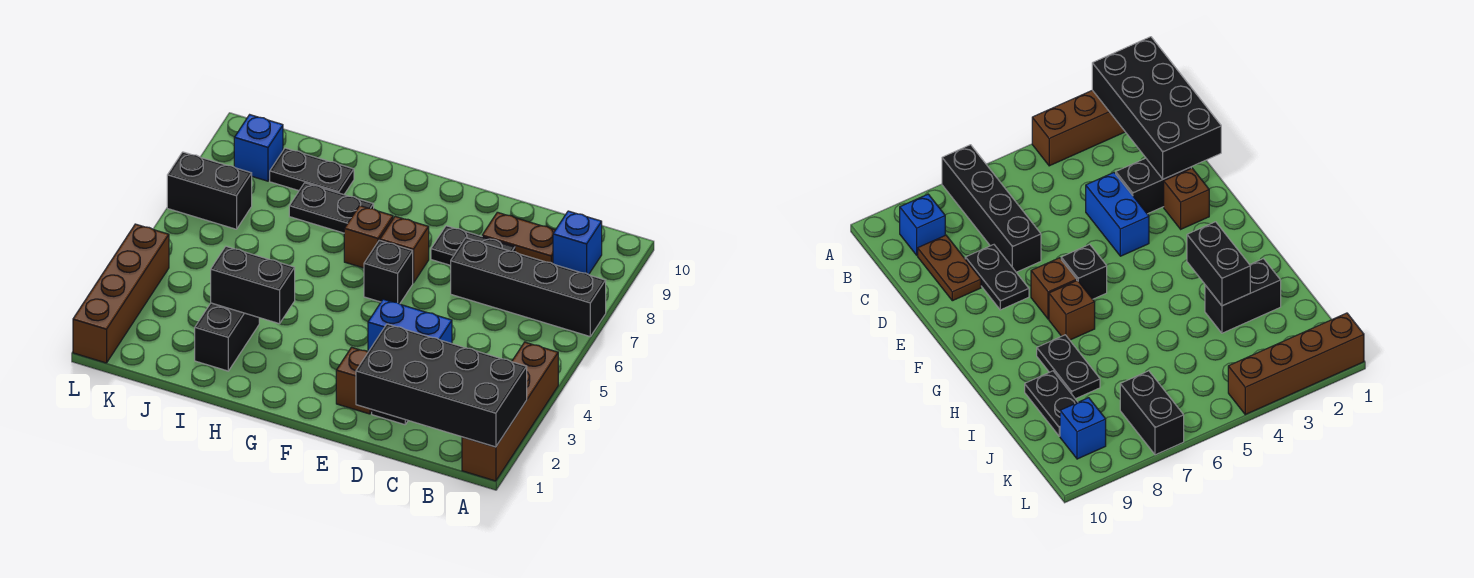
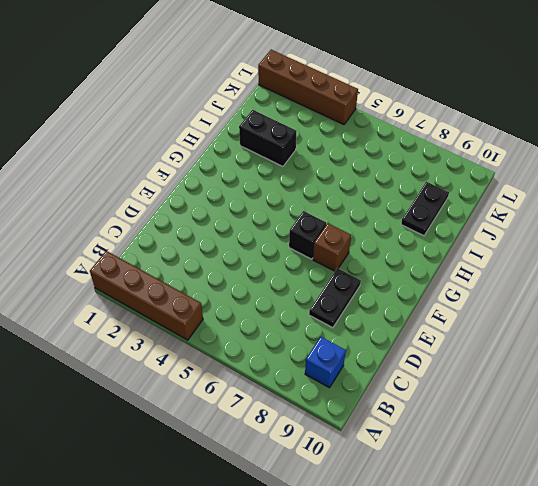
none -> black 1x4 brick [451,238,606,336]
none -> brown 1x2 plate [482,212,555,264]
none -> black 1x2 brick [1116,158,1191,214]

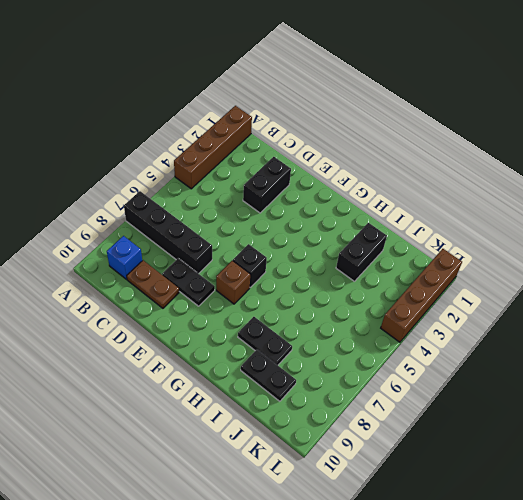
none -> blue 1x2 brick [368,299,452,352]
none -> brown 1x1 brick [336,347,372,414]
none -> brown 1x1 brick [344,206,393,268]

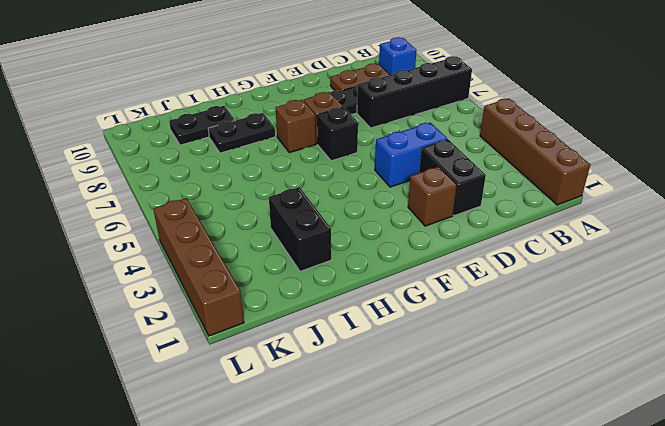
none -> black 1x2 brick [167,152,252,229]
none -> blue 1x1 brick [234,115,283,181]
none -> black 2x4 brick [356,324,527,447]

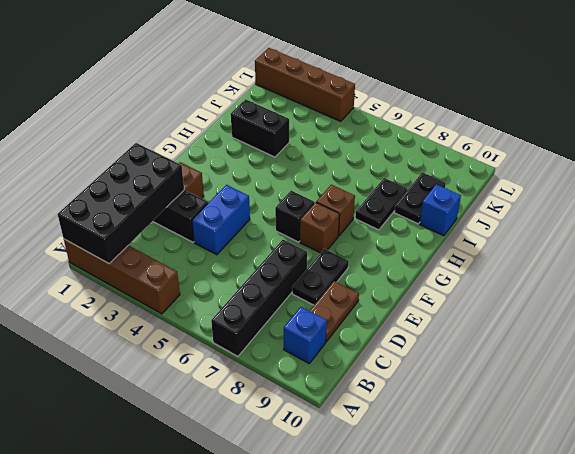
blue 1x1 brick [420,184,461,236] -> blue 1x1 brick moved to [234,115,283,181]
none -> black 1x2 brick [167,152,252,229]
none -> black 1x2 brick [211,246,295,324]

